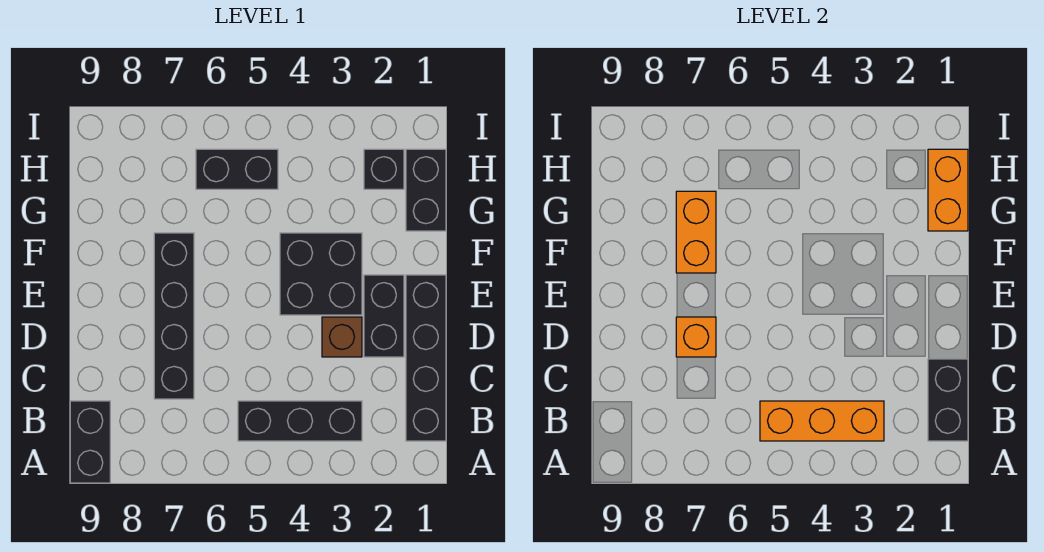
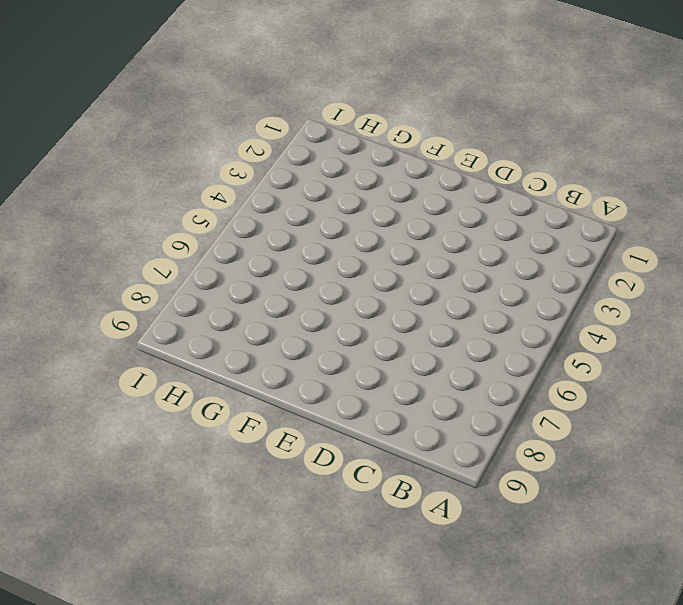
none -> black 1x2 brick [70,401,110,483]
none -> black 1x4 brick [406,275,446,441]
none -> black 1x3 brick [238,401,362,441]

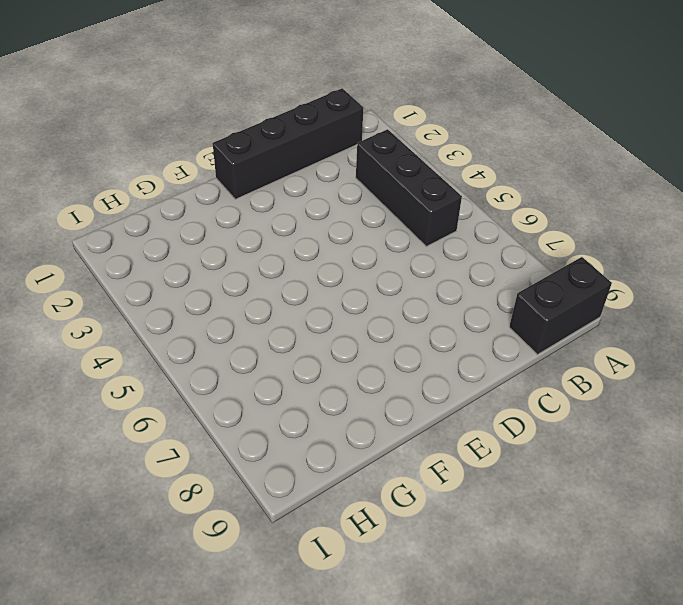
none -> black 1x4 brick [154,233,194,399]
none -> black 1x2 brick [364,275,404,357]
none -> brown 1x1 brick [322,317,362,357]

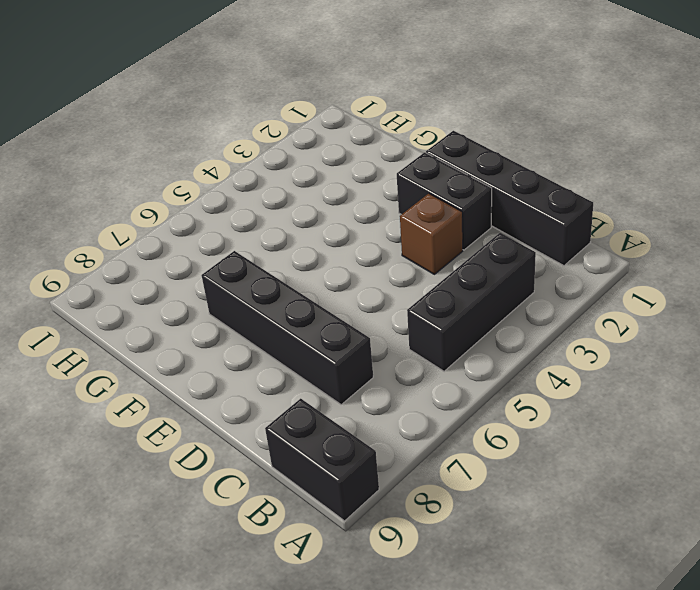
none -> black 2x2 brick [280,233,362,315]
none -> black 1x2 brick [406,149,446,231]
none -> black 1x1 brick [364,149,404,189]

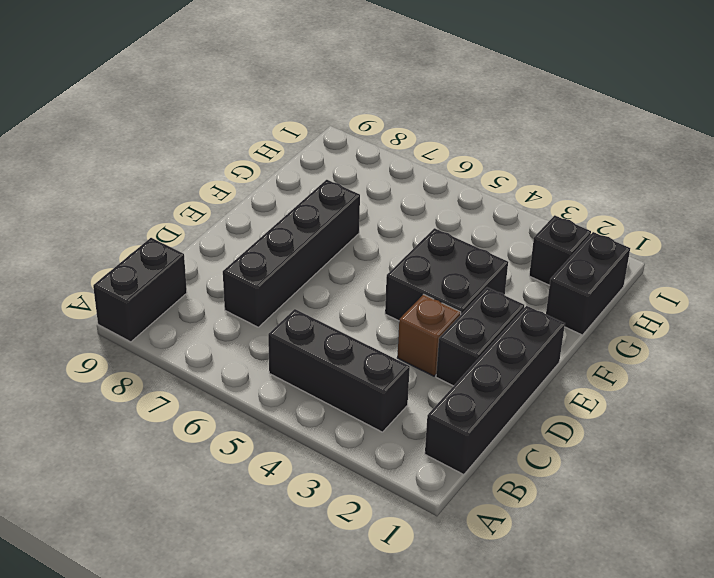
none -> black 1x2 brick [196,149,278,189]
none -> black 1x2 brick [928,359,968,441]
none -> orange 1x3 brick [760,401,884,441]

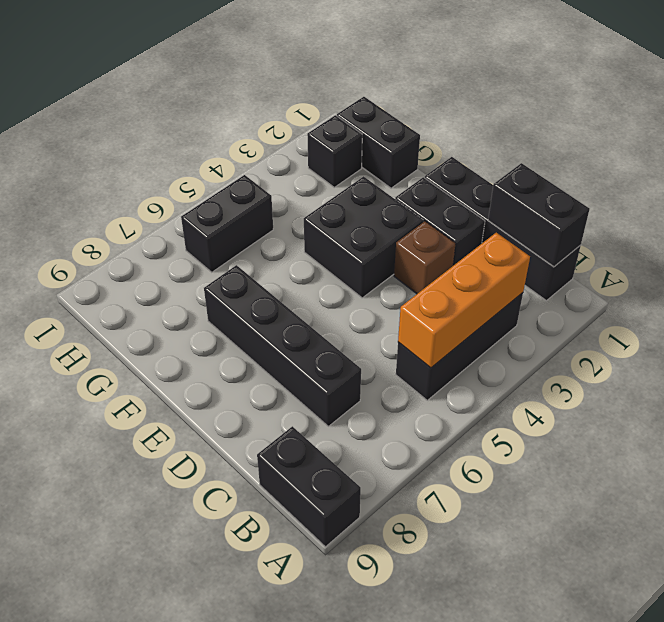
none -> orange 1x1 brick [676,317,716,357]
none -> orange 1x2 brick [676,191,716,273]
none -> orange 1x2 brick [928,149,968,231]

